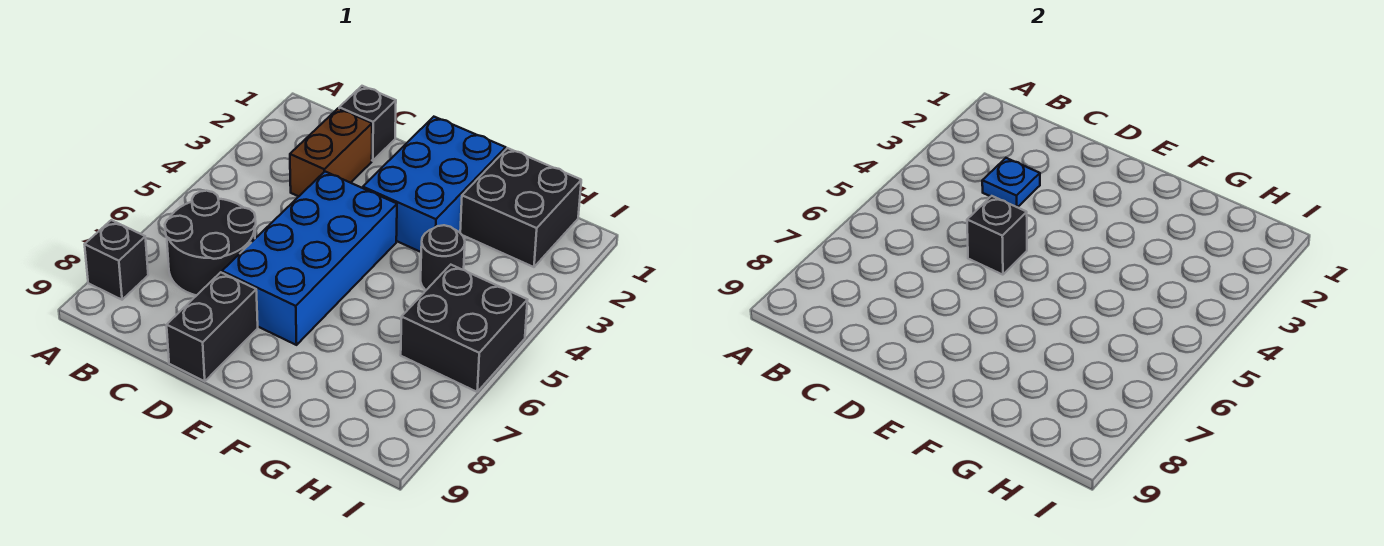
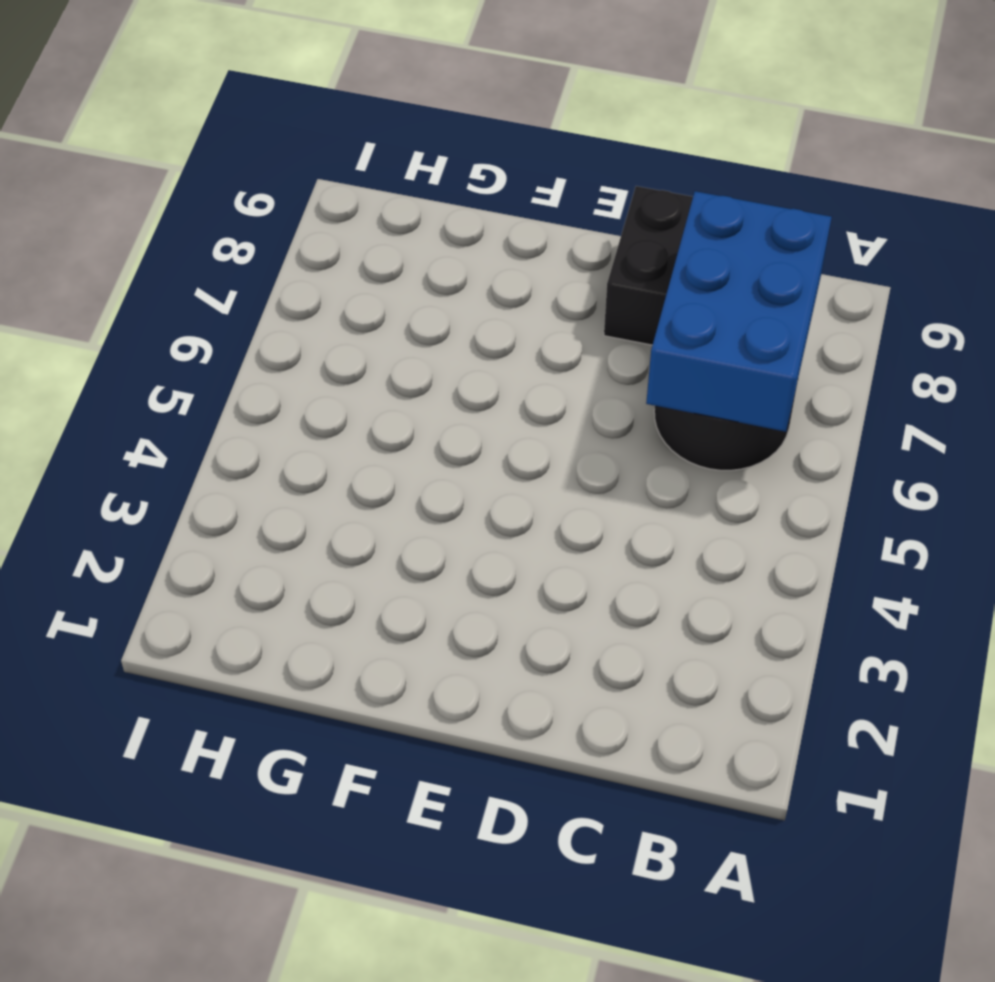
blue 2x3 brick [646,191,832,432] -> blue 2x3 brick moved to [363,117,506,252]
none -> black 1x1 brick [85,220,148,300]
none -> black 1x1 brick [339,86,396,161]
none -> brown 1x2 brick [290,109,372,197]

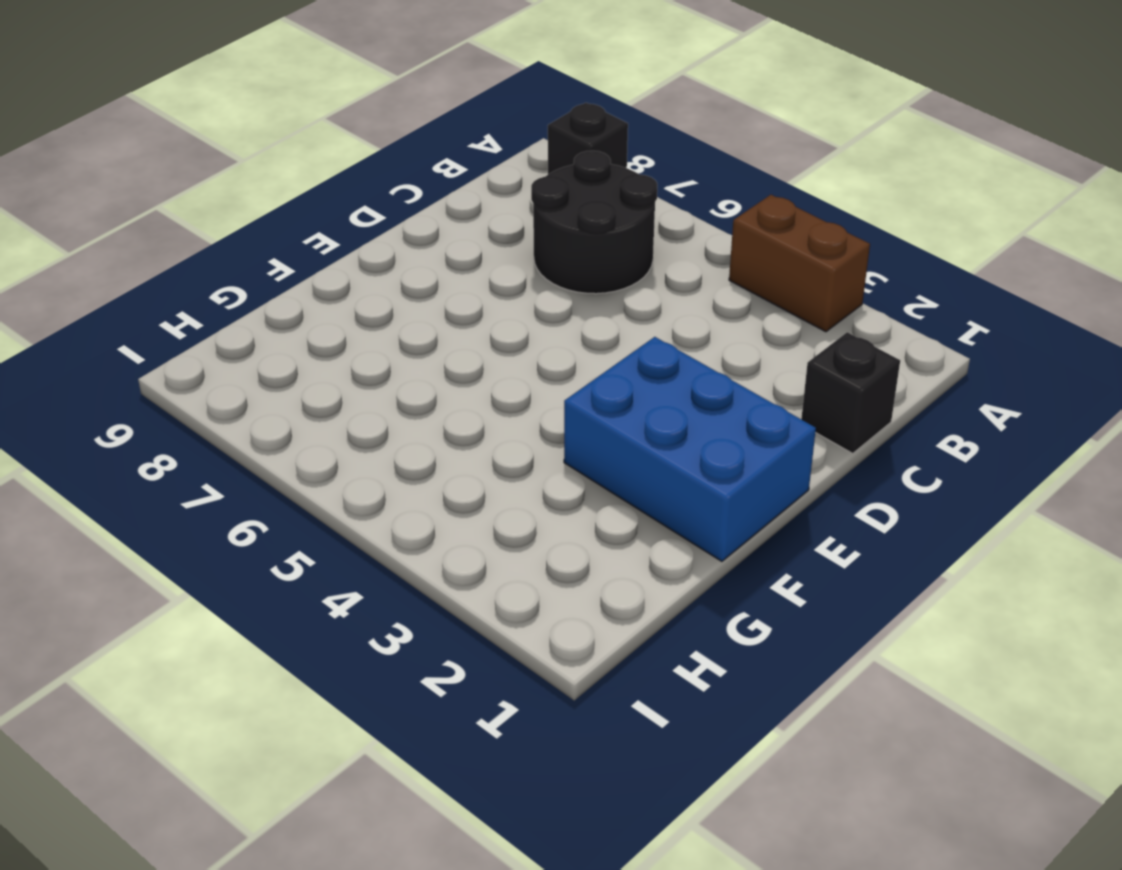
brown 1x2 brick [729,195,870,332] -> brown 1x2 brick moved to [290,109,372,197]
none -> blue 2x4 brick [222,172,397,345]
none -> black 1x2 brick [167,272,258,381]
none -> black 2x2 brick [460,148,581,267]

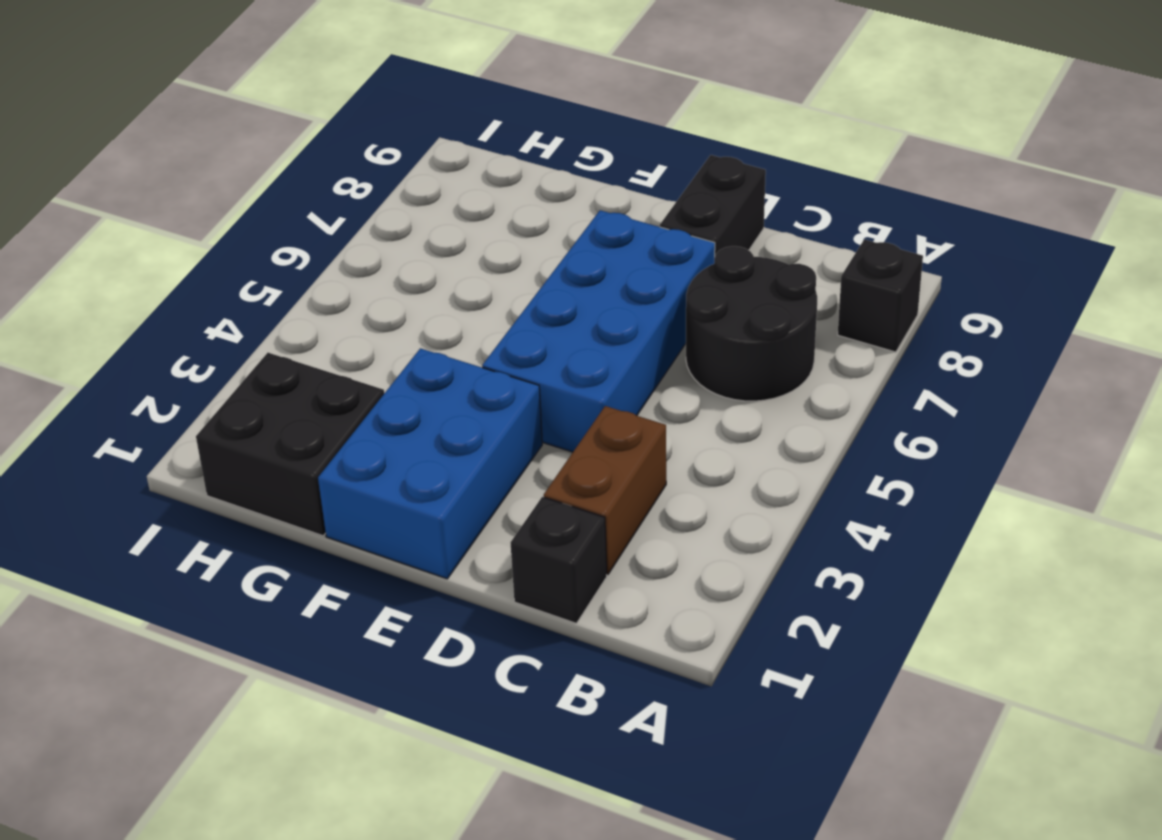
none -> black 1x1 round brick [421,225,465,290]
none -> black 2x2 brick [401,265,527,392]
none -> blue 1x1 plate [982,158,1040,207]

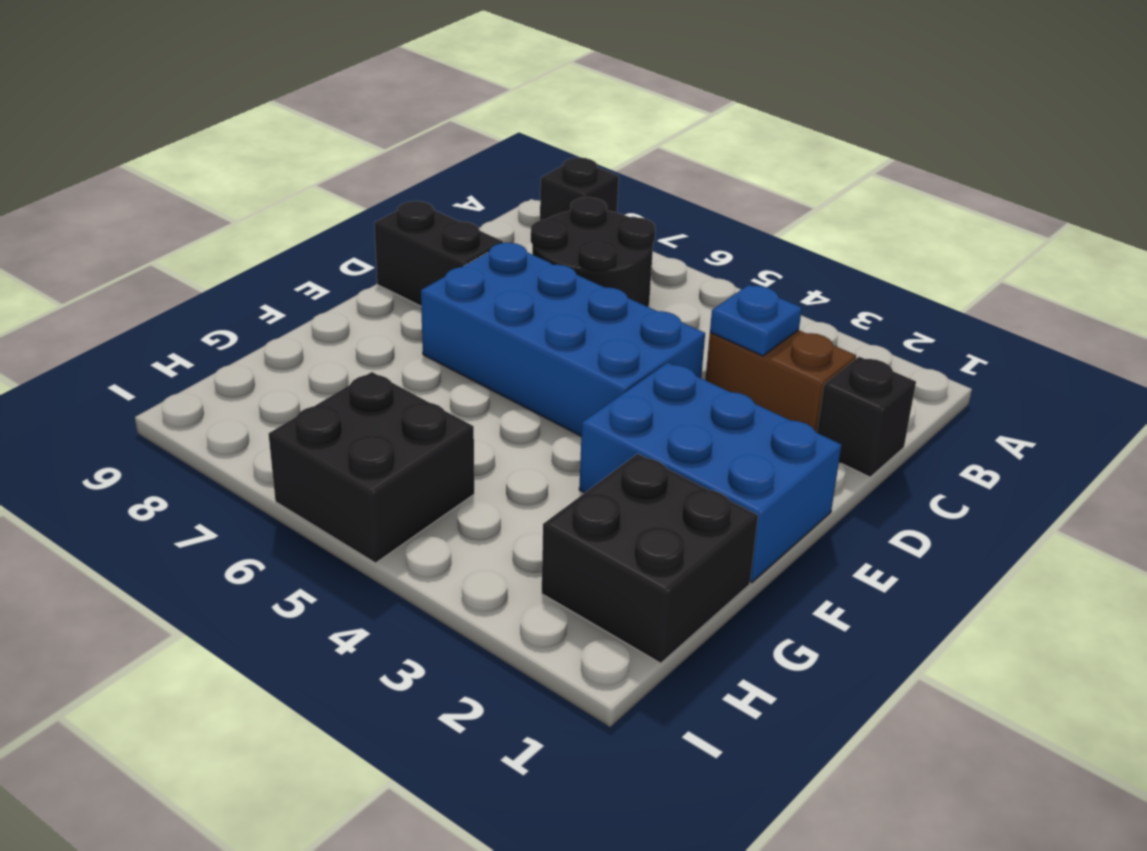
none -> black 1x1 round brick [421,225,465,290]
none -> black 1x1 brick [967,196,1027,275]

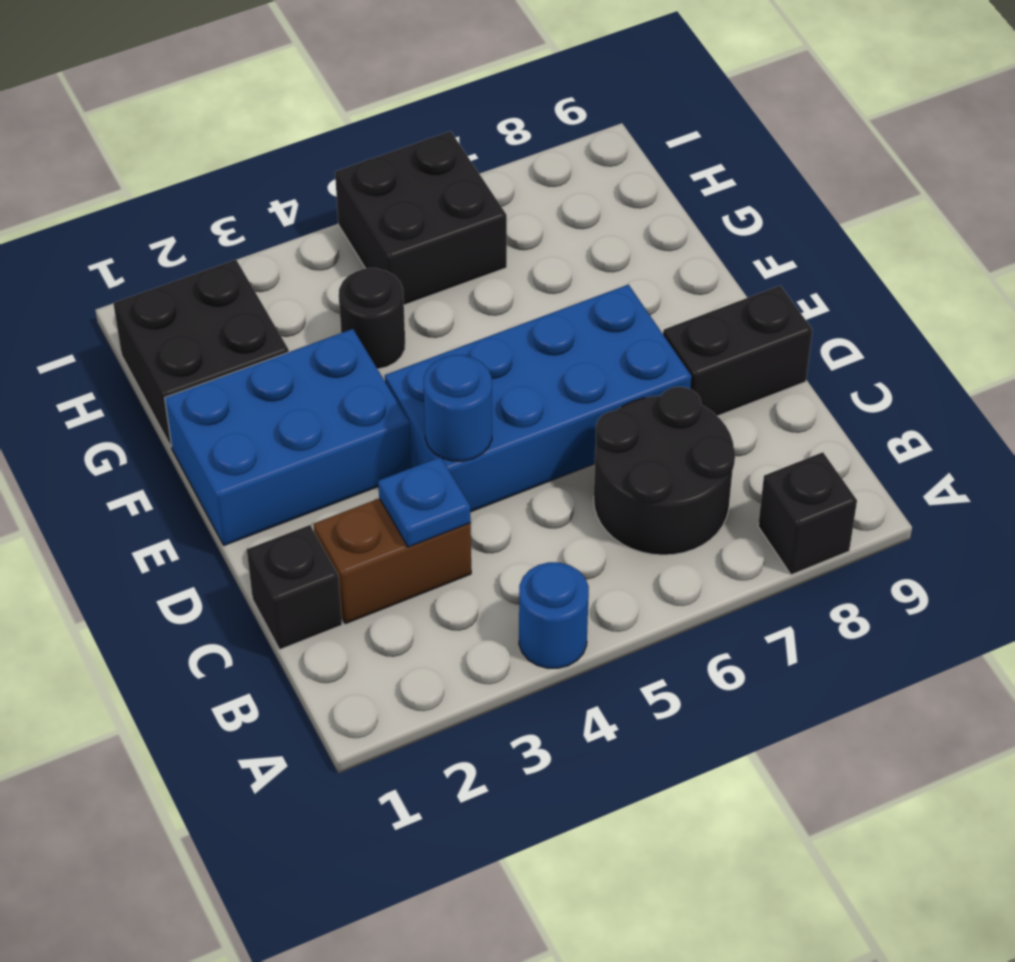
blue 1x1 round brick [519,562,589,668] -> none
blue 1x1 round brick [424,355,492,461] -> none
none -> black 1x1 brick [967,196,1027,275]

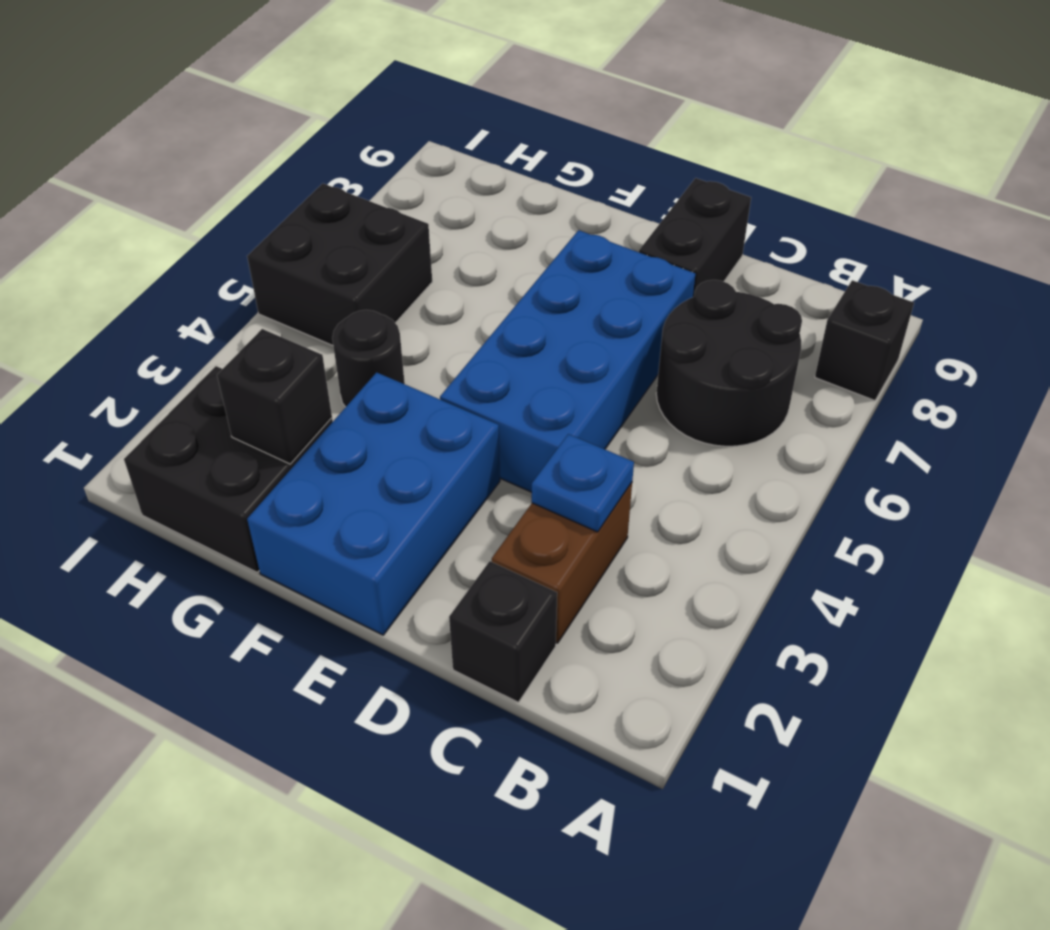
black 1x1 brick [217,329,332,464] -> black 1x1 brick moved to [967,196,1027,275]

